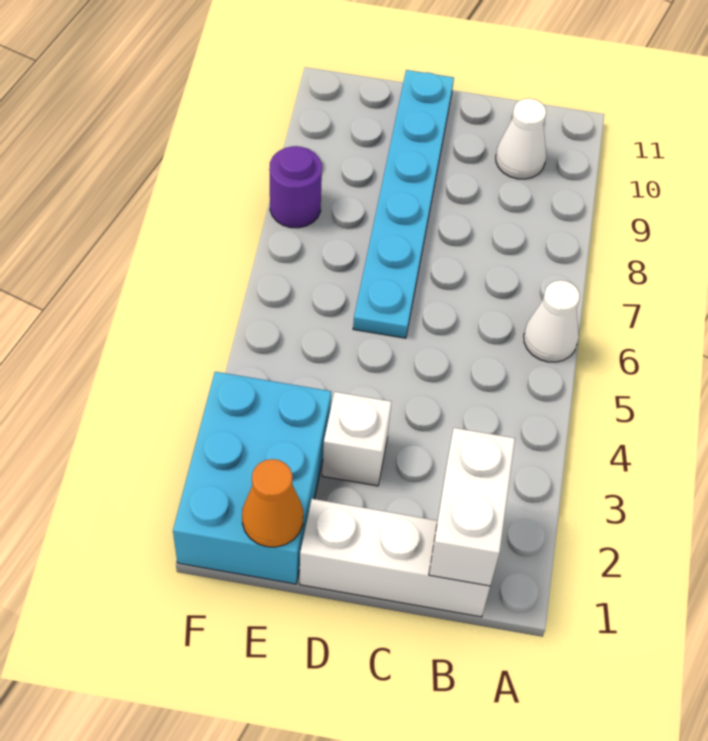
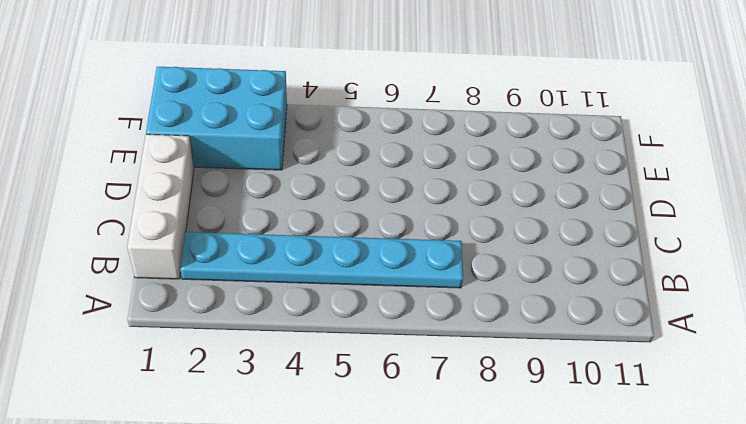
cyan 1x6 plate [180,232,463,288] -> cyan 1x6 plate moved to [353,70,454,338]
none -> white 1x1 cone [524,280,580,362]
none -> white 1x1 cone [496,98,546,179]

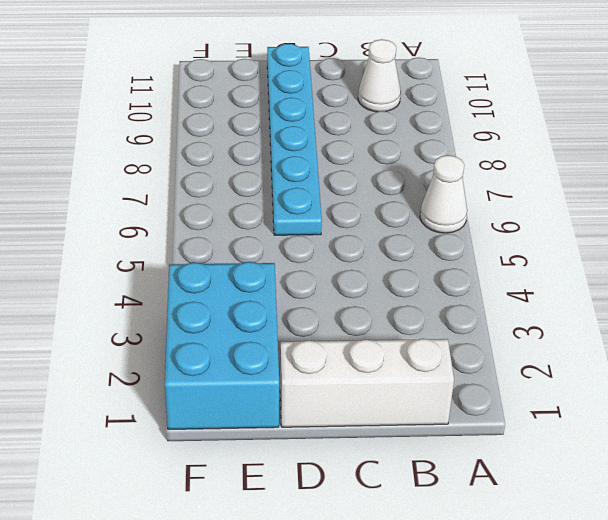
none -> white 1x1 brick [322,392,391,486]
none -> purple 1x1 round brick [269,146,322,228]

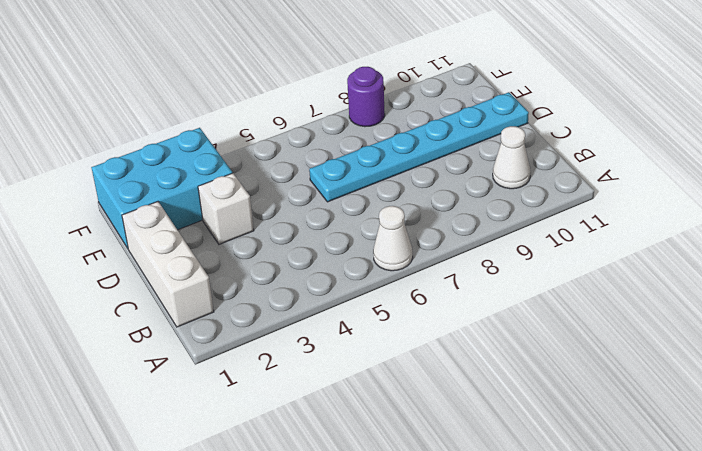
none -> white 1x2 brick [429,428,515,586]
none -> orange 1x1 cone [242,459,303,547]

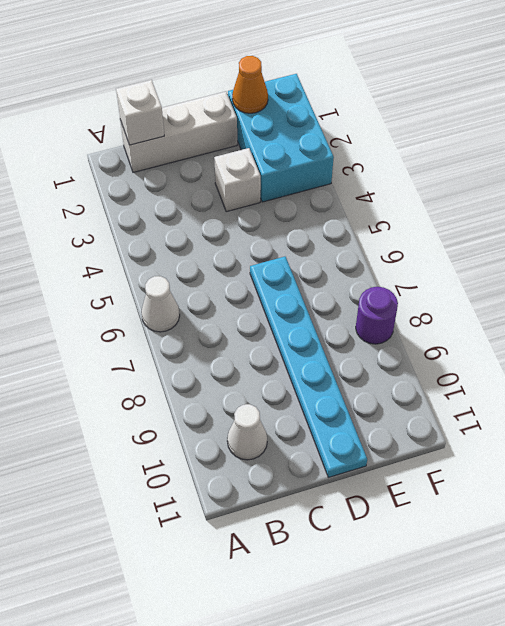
white 1x1 brick [116,80,164,145] -> white 1x2 brick [429,428,515,586]

